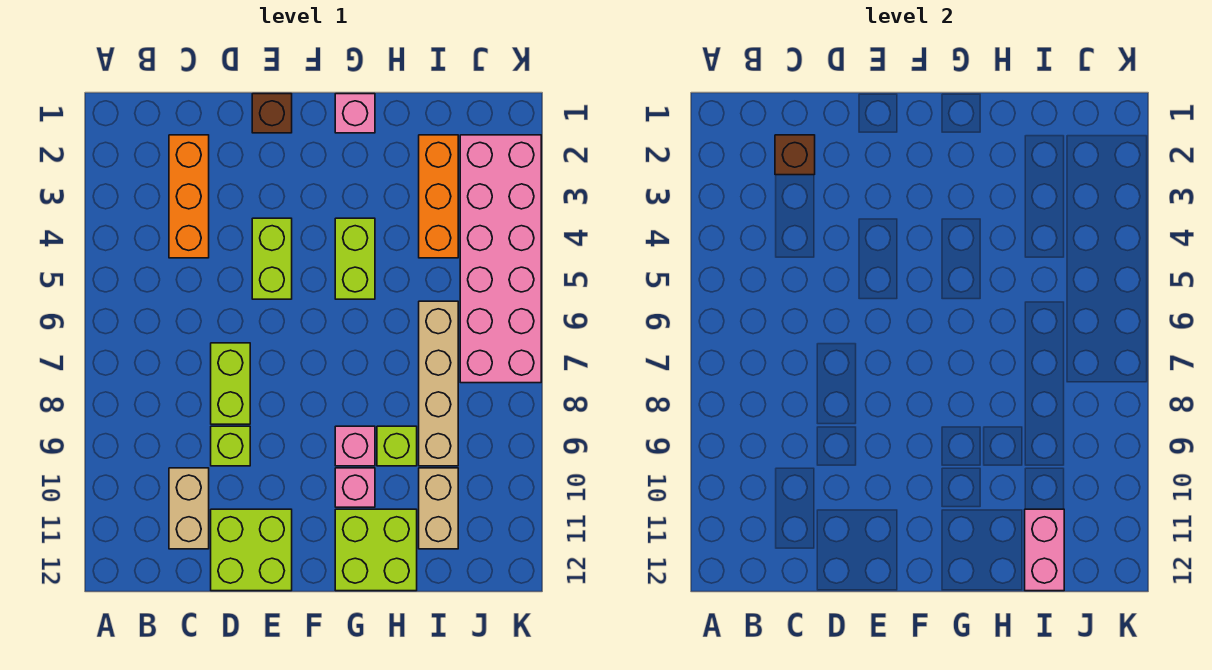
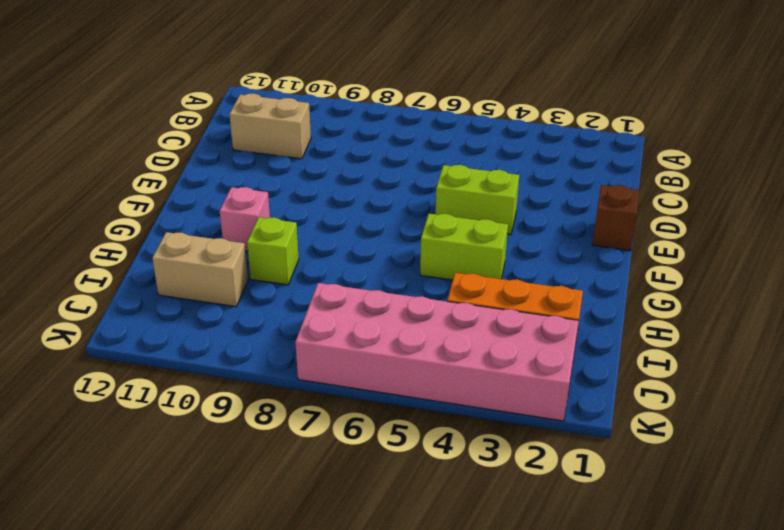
none -> orange 1x3 brick [169,135,209,258]
none -> lime 1x2 brick [211,343,250,424]
none -> lime 1x1 brick [211,426,250,466]

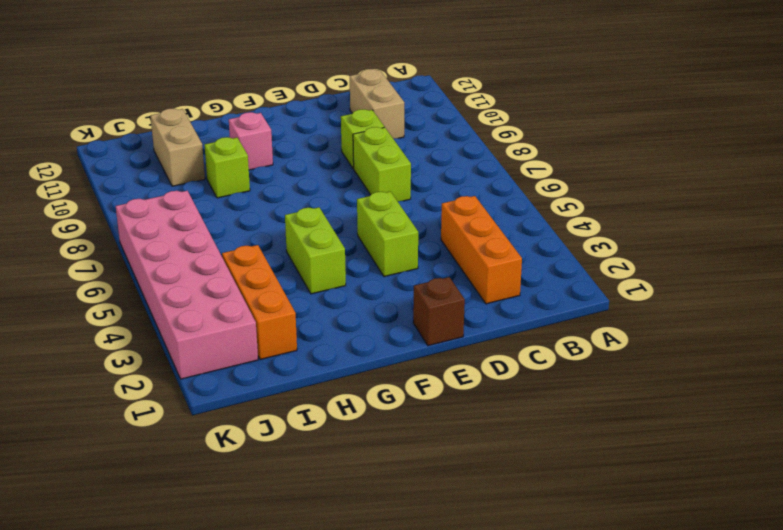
none -> lime 2x2 brick [211,509,292,591]
none -> pink 1x1 brick [335,94,375,133]
none -> pink 1x1 brick [335,426,375,466]

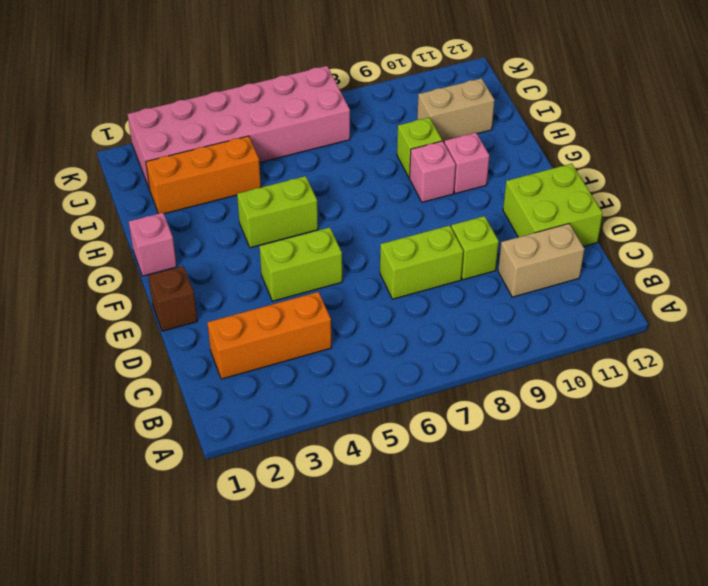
none -> lime 2x2 brick [335,509,417,591]
none -> tan 1x4 brick [419,301,458,466]
none -> brown 1x1 brick [775,135,815,175]

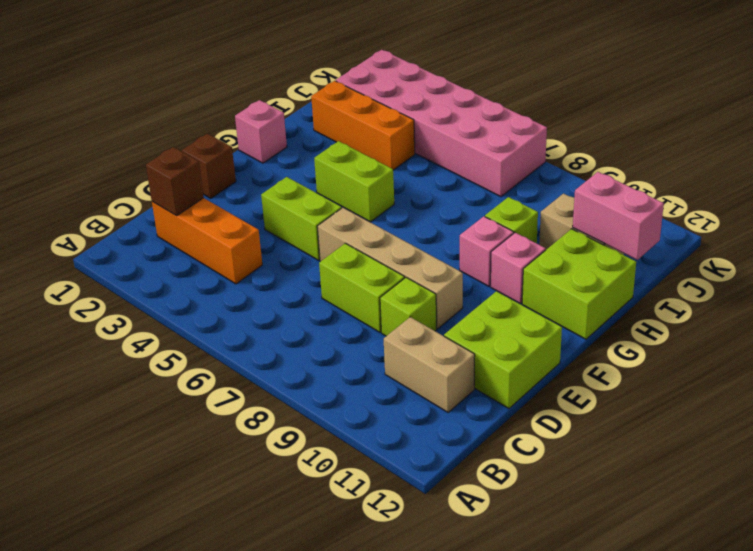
tan 1x4 brick [317,208,463,329] -> tan 1x4 brick moved to [419,301,458,466]

